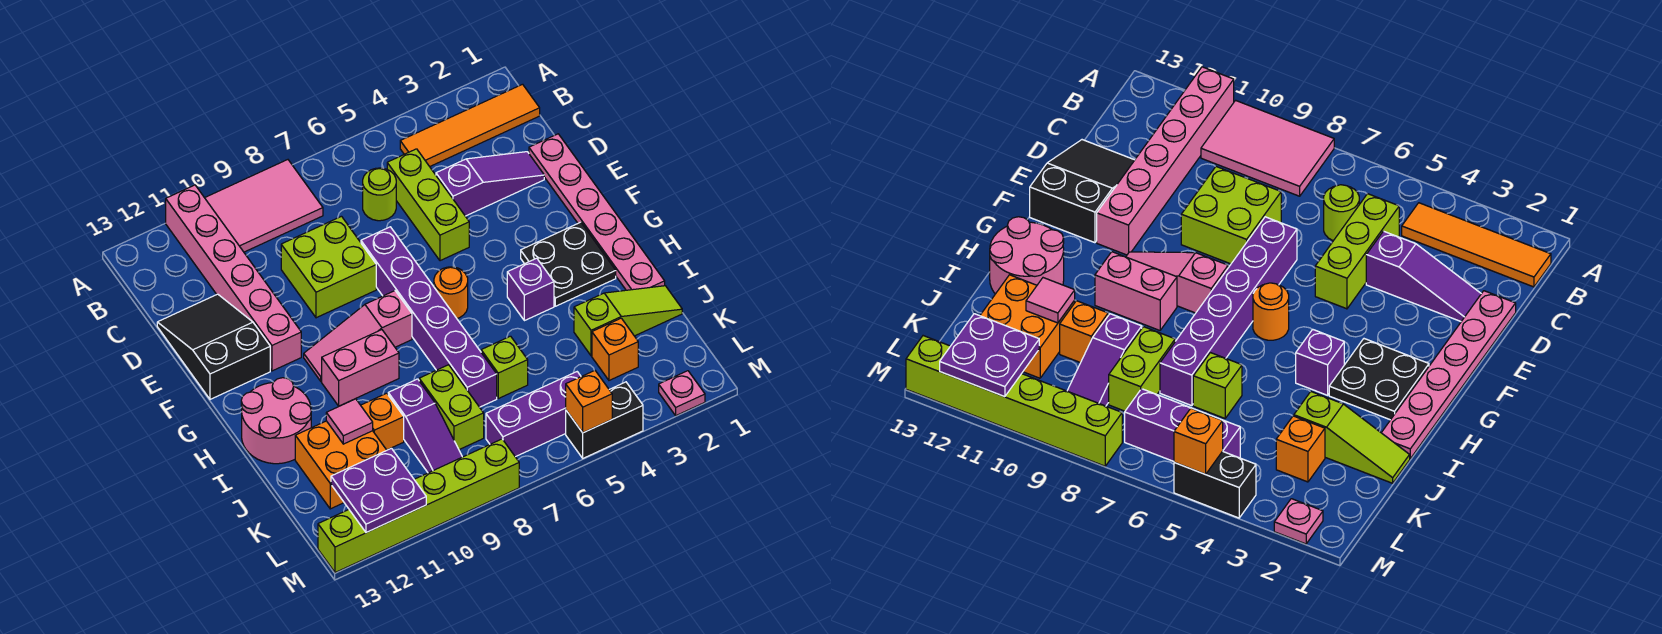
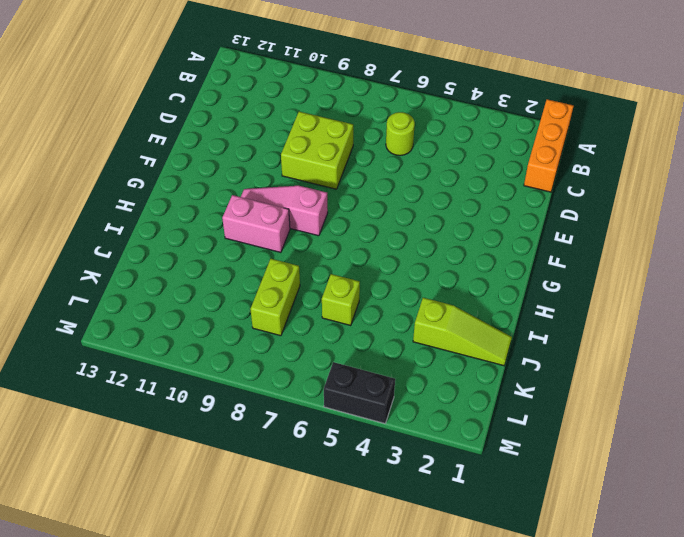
orange 1x3 brick [524,99,573,192] -> orange 1x4 tile [400,84,540,167]
none -> pink 2x3 tile [205,160,323,252]
none -> pink 1x6 brick [166,185,301,371]
none -> lime 1x3 brick [387,149,469,261]
none -> pink 1x6 plate [529,134,665,290]

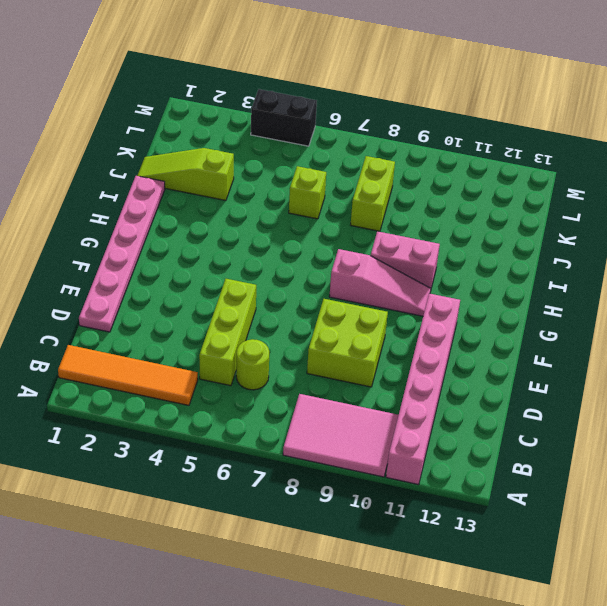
none -> purple 1x3 slope [436,152,544,216]
none -> black 2x3 slope [157,294,270,399]
none -> purple 1x6 brick [361,227,497,407]
none -> black 2x2 plate [521,222,616,306]

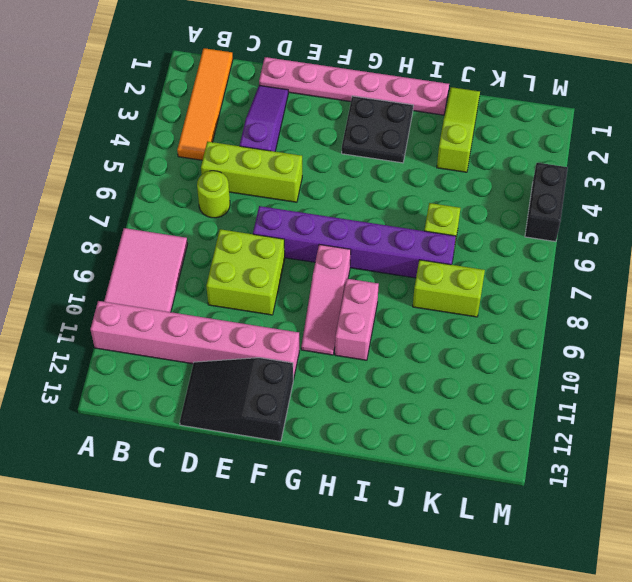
none -> orange 1x1 round brick [434,267,468,318]
none -> purple 1x1 brick [507,258,554,321]
none -> pink 2x2 round brick [241,378,311,464]
none -> purple 1x3 slope [388,379,462,473]

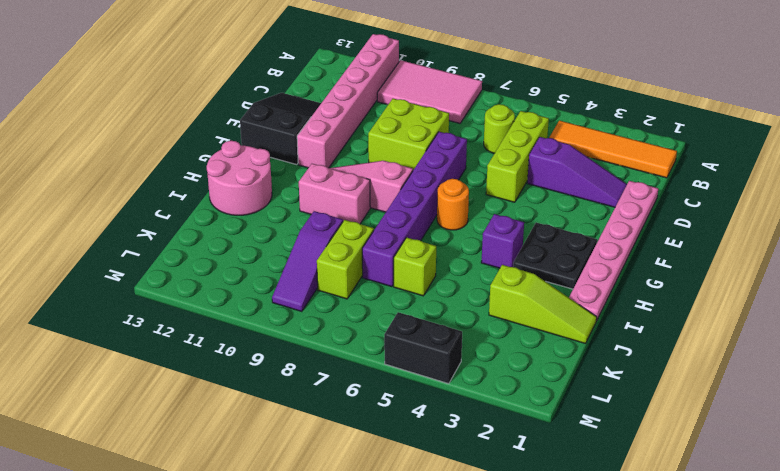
none -> orange 1x1 brick [361,393,404,450]
none -> orange 2x2 brick [295,421,387,509]
none -> orange 1x1 brick [592,318,638,380]
none -> purple 1x3 brick [486,372,581,457]

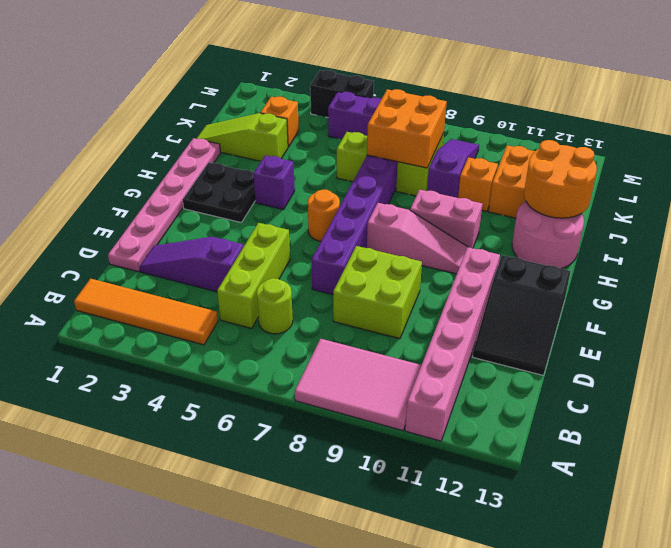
orange 2x2 round brick [524,140,597,218] -> none
orange 2x2 brick [367,89,447,168] -> none
none -> pink 1x1 plate [659,371,705,416]
none -> lime 1x6 brick [318,439,519,573]
none -> pink 1x1 tile [326,399,373,444]
none -> purple 2x2 plate [331,448,426,533]

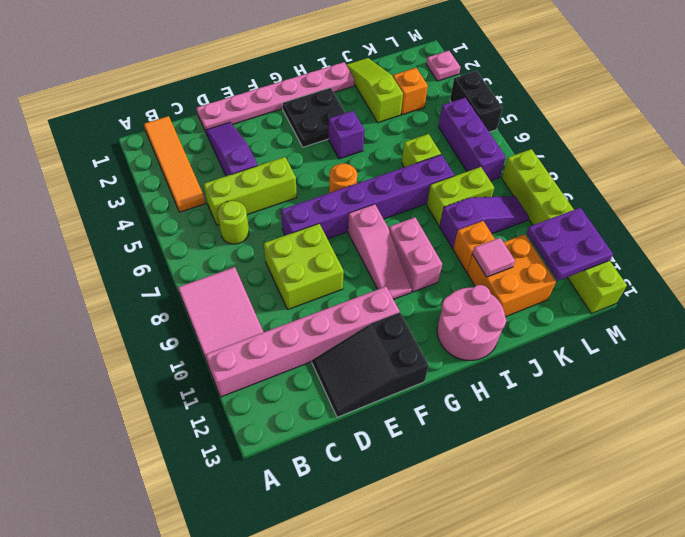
none -> orange 1x1 brick [566,370,612,433]

